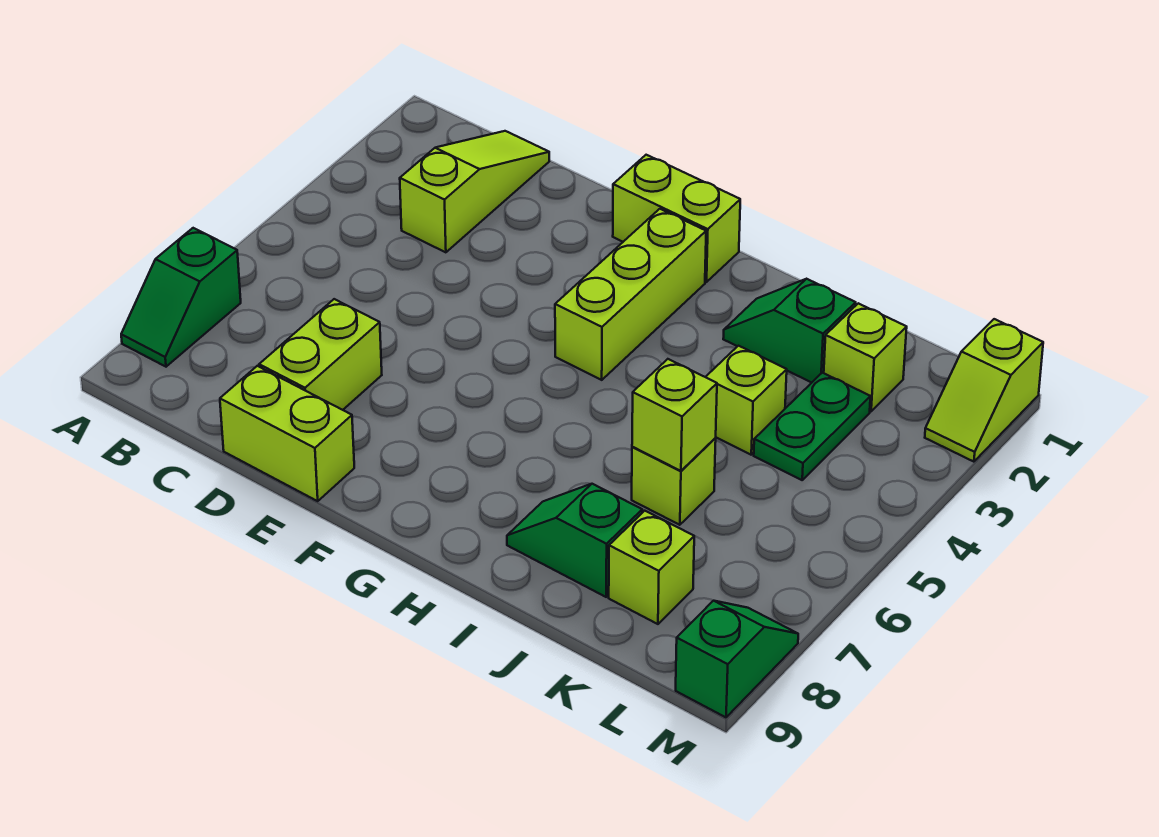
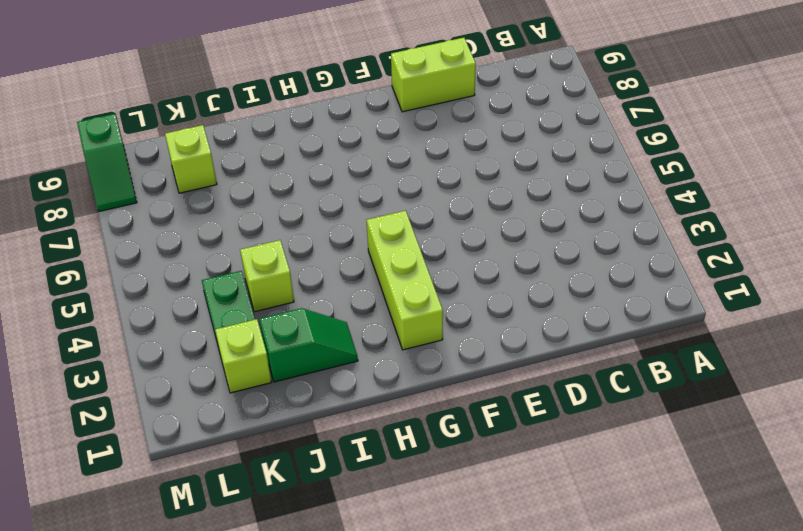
none -> green 1x2 slope [121,228,241,367]
none -> lime 1x3 slope [400,131,549,252]
none -> lime 1x2 brick [259,299,382,410]

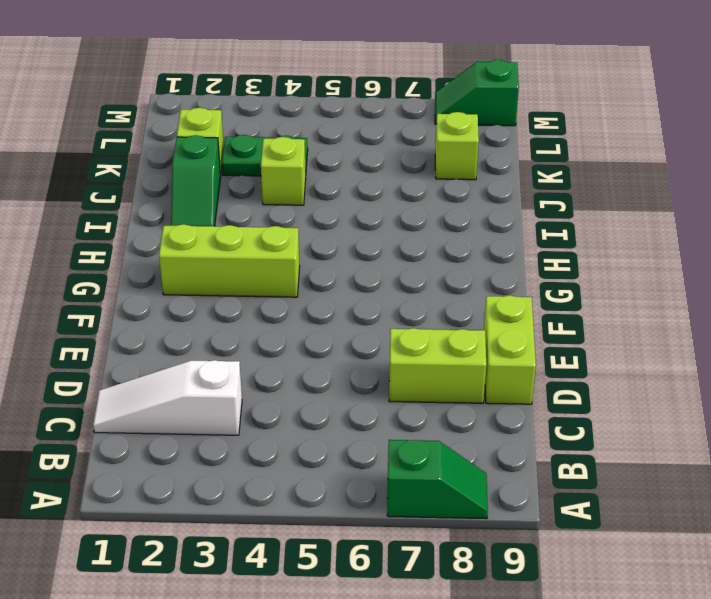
white 1x3 slope [93,360,242,435] -> lime 1x3 slope [400,131,549,252]
none -> lime 1x2 brick [613,155,740,282]
none -> green 1x2 slope [507,484,642,597]
none -> lime 1x1 brick [632,438,716,525]

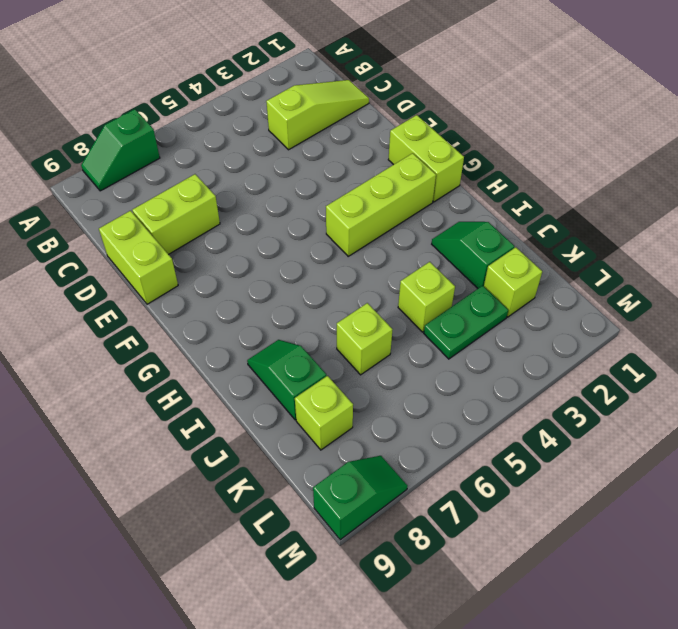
none -> lime 1x2 slope [925,319,1043,462]
none -> lime 1x1 brick [632,359,717,471]

